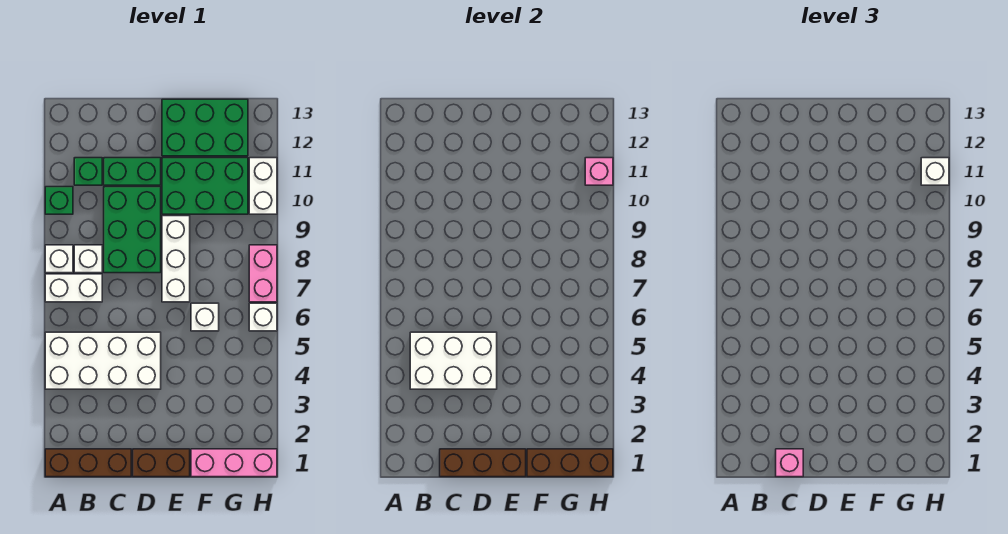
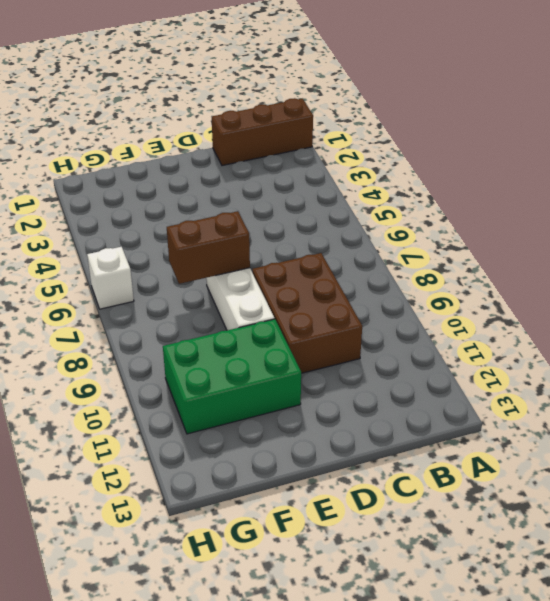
brown 2x3 brick [252,253,362,373] -> green 2x3 brick [104,187,161,273]
brown 1x2 brick [167,211,250,284] -> brown 1x2 brick moved to [133,449,190,477]
none -> white 2x4 brick [45,332,161,389]
none -> white 1x2 brick [45,274,102,302]
none -> white 1x1 brick [45,245,73,273]

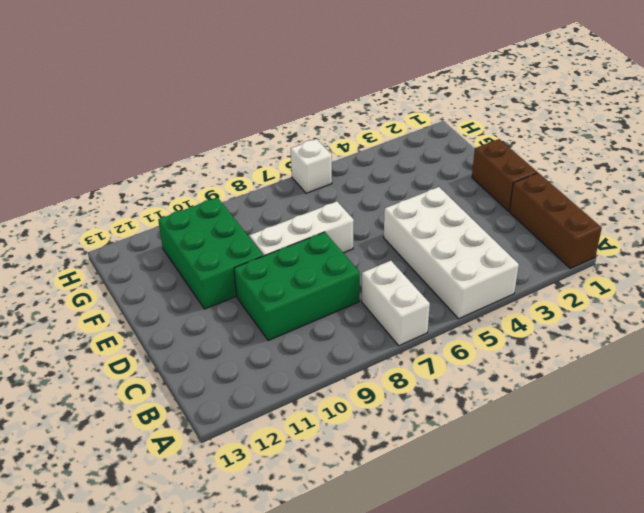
none -> white 1x1 brick [45,245,73,273]
none -> green 1x1 brick [45,187,73,214]
none -> white 1x1 brick [74,245,102,273]

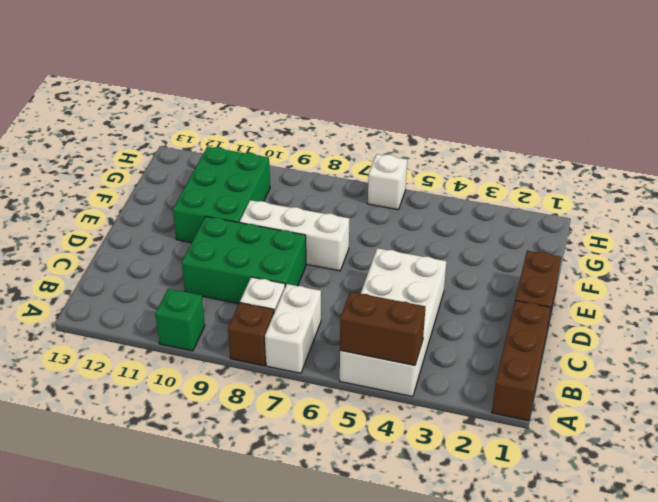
brown 1x2 brick [340,292,425,366] -> none
brown 1x1 brick [228,303,274,366] -> white 1x1 brick [45,245,73,273]
none -> green 1x1 brick [74,158,102,185]
none -> green 1x2 brick [104,158,161,185]
none -> green 2x3 brick [162,99,248,156]

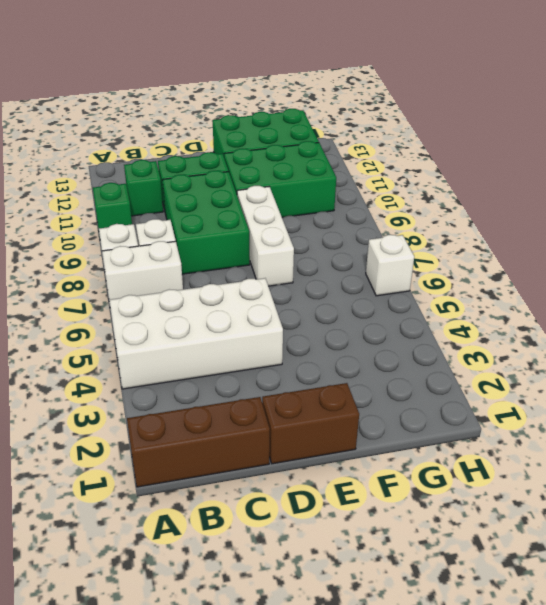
none -> pink 1x3 brick [191,449,277,477]
none -> white 1x1 brick [191,303,219,331]
none -> pink 1x2 brick [249,245,277,302]

